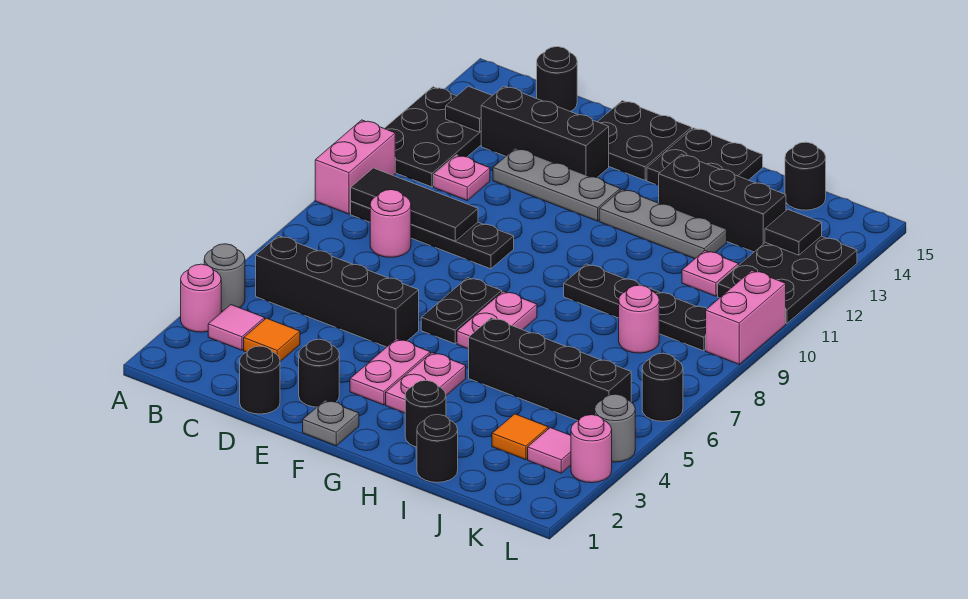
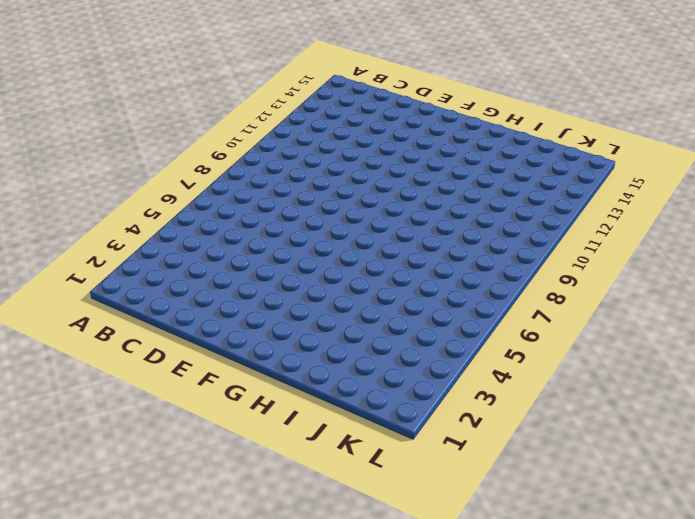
none -> pink 1x1 round brick [181,264,221,332]
none -> grey 1x1 round brick [204,244,245,312]
none -> pink 1x2 brick [315,120,395,214]
none -> black 2x3 plate [384,87,481,187]

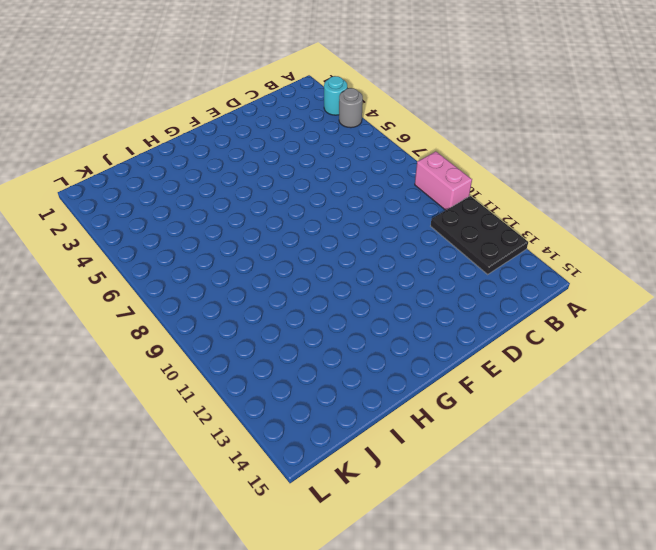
cyan 1x1 round brick [324,76,347,115] -> pink 1x1 round brick [181,264,221,332]
none -> pink 1x1 tile [208,305,265,350]
none -> black 1x4 brick [256,236,419,347]
none -> black 1x4 plate [351,201,514,269]
none -> orange 1x1 tile [244,318,300,362]

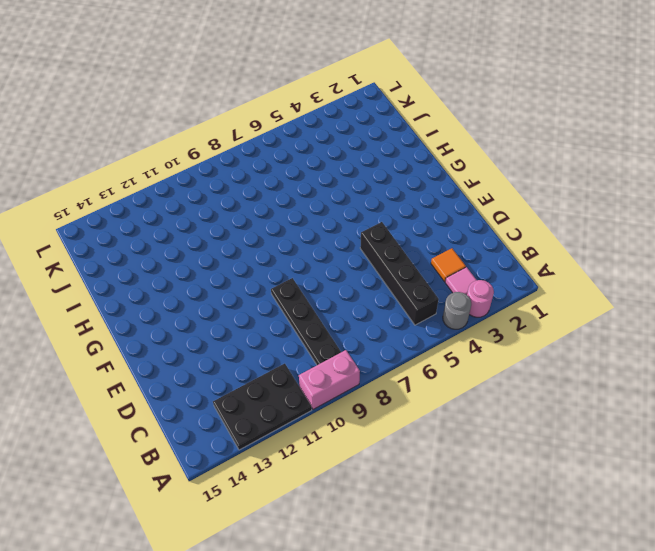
none -> pink 1x1 round brick [370,190,411,257]
none -> pink 1x1 plate [434,155,490,200]
none -> black 1x3 brick [481,86,609,178]
none -> black 1x1 round brick [537,47,577,112]

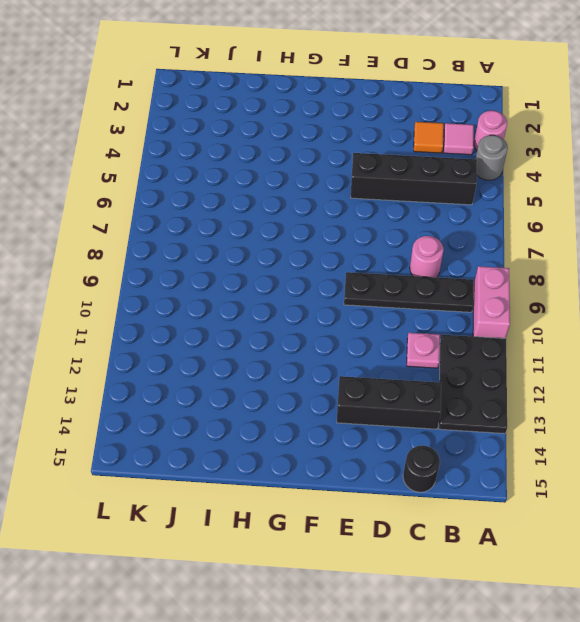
none -> black 1x1 round brick [240,346,280,414]
none -> grey 1x3 plate [493,148,620,221]
none -> black 1x1 round brick [299,339,339,407]
none -> black 2x2 plate [598,101,692,180]

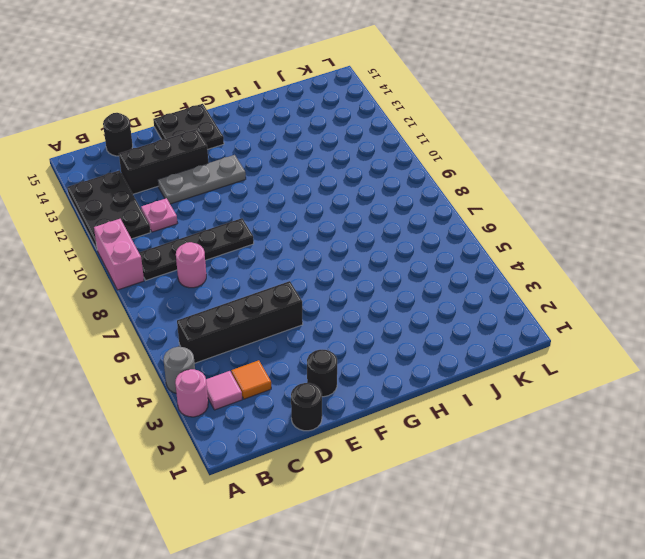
none -> grey 1x1 plate [303,400,359,446]
none -> pink 1x2 plate [350,339,430,405]
none -> black 1x2 plate [421,278,502,344]
none -> pink 1x2 plate [386,353,466,413]

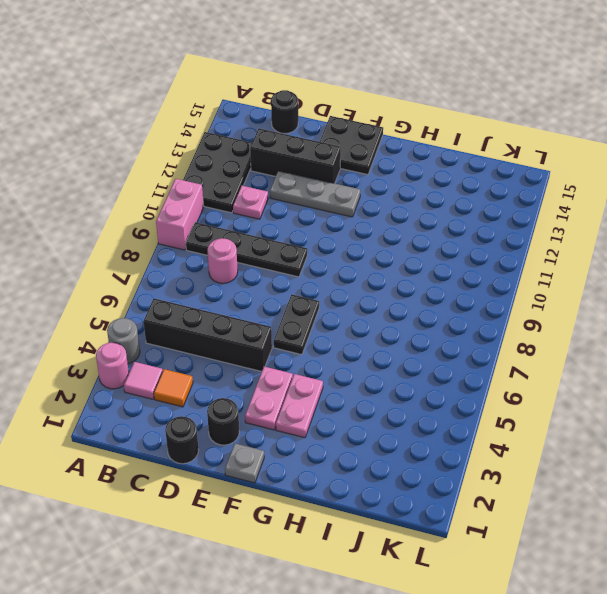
none -> pink 1x2 plate [457,291,537,349]
none -> grey 1x3 plate [599,189,727,259]
none -> black 2x2 plate [647,128,763,185]
none -> black 1x1 round brick [405,380,446,447]

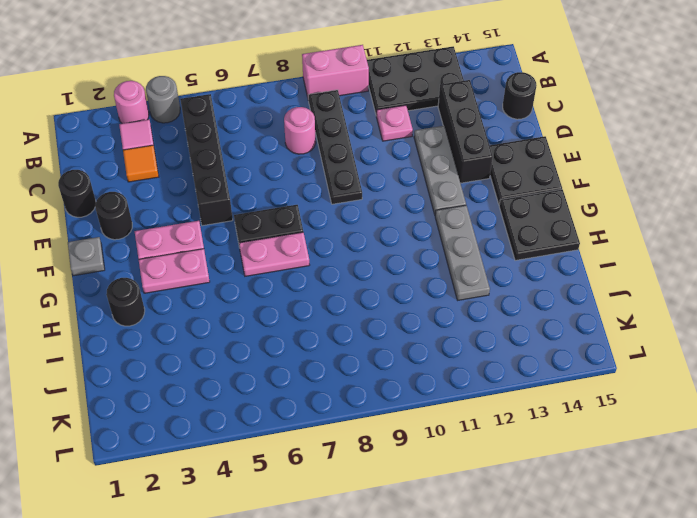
none -> black 1x4 brick [469,318,631,421]
none -> black 1x4 plate [564,264,707,351]
none -> black 1x3 brick [659,154,786,252]
none -> black 1x1 round brick [417,415,458,482]

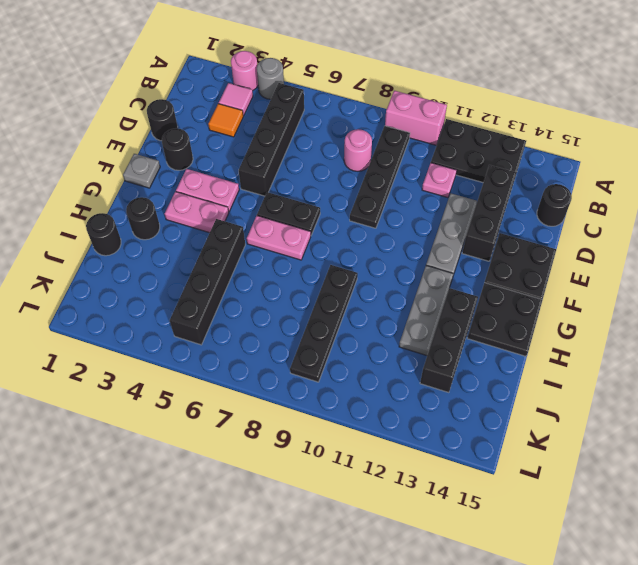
none -> orange 1x1 tile [492,414,548,460]
none -> pink 1x1 round brick [619,285,659,353]
none -> pink 1x1 plate [682,251,739,296]
none -> black 1x1 round brick [785,142,826,210]

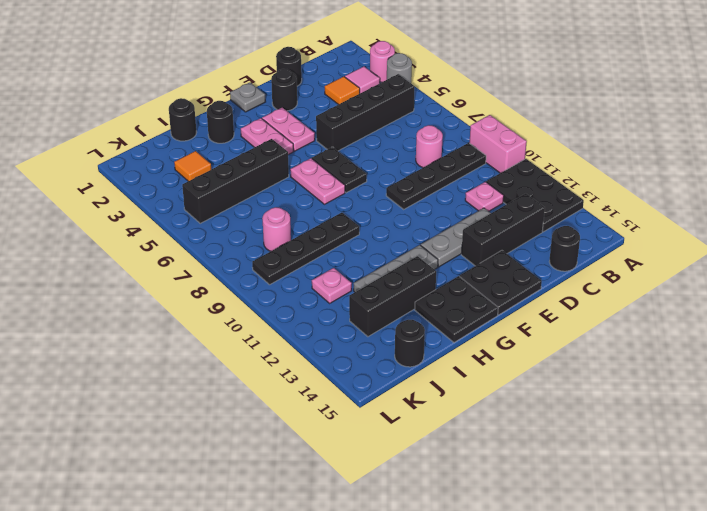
none -> pink 1x1 tile [528,428,571,473]
none -> black 2x3 plate [718,236,857,324]
none -> pink 1x1 round brick [571,415,612,483]
none -> grey 1x1 round brick [595,394,635,462]

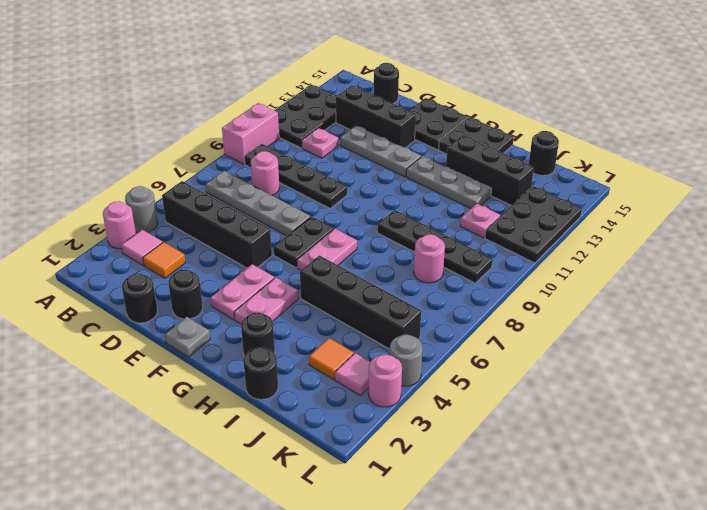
grey 1x4 plate [206,171,310,236] -> none
none -> black 1x1 round brick [642,353,683,421]
none -> pink 1x2 brick [706,270,786,364]
none -> black 1x3 tile [351,168,478,241]
none -> black 1x1 tile [446,86,492,132]

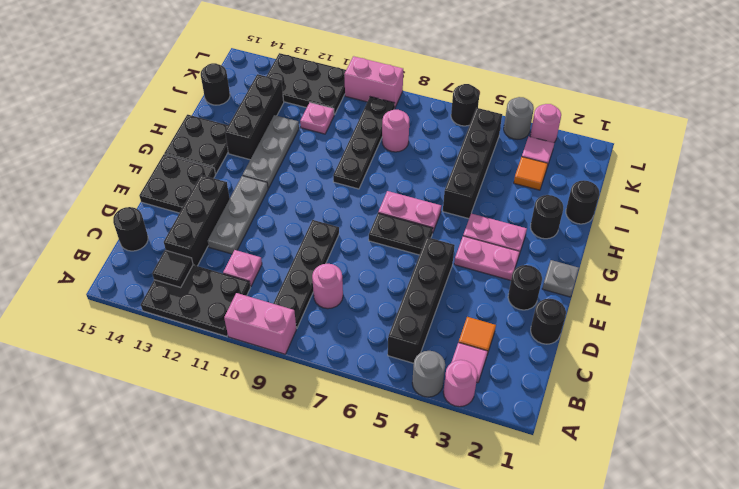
none -> black 1x3 tile [351,168,478,241]
none -> black 1x1 tile [765,210,822,255]

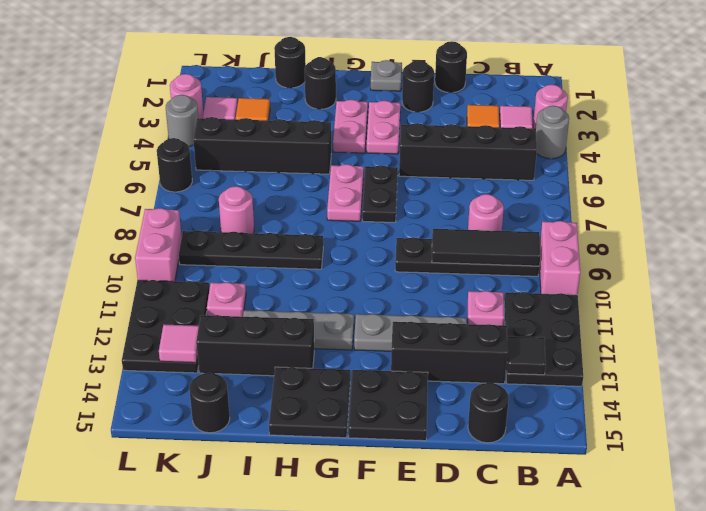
pink 1x1 tile [159,325,199,363] -> black 1x1 tile [765,210,822,255]

